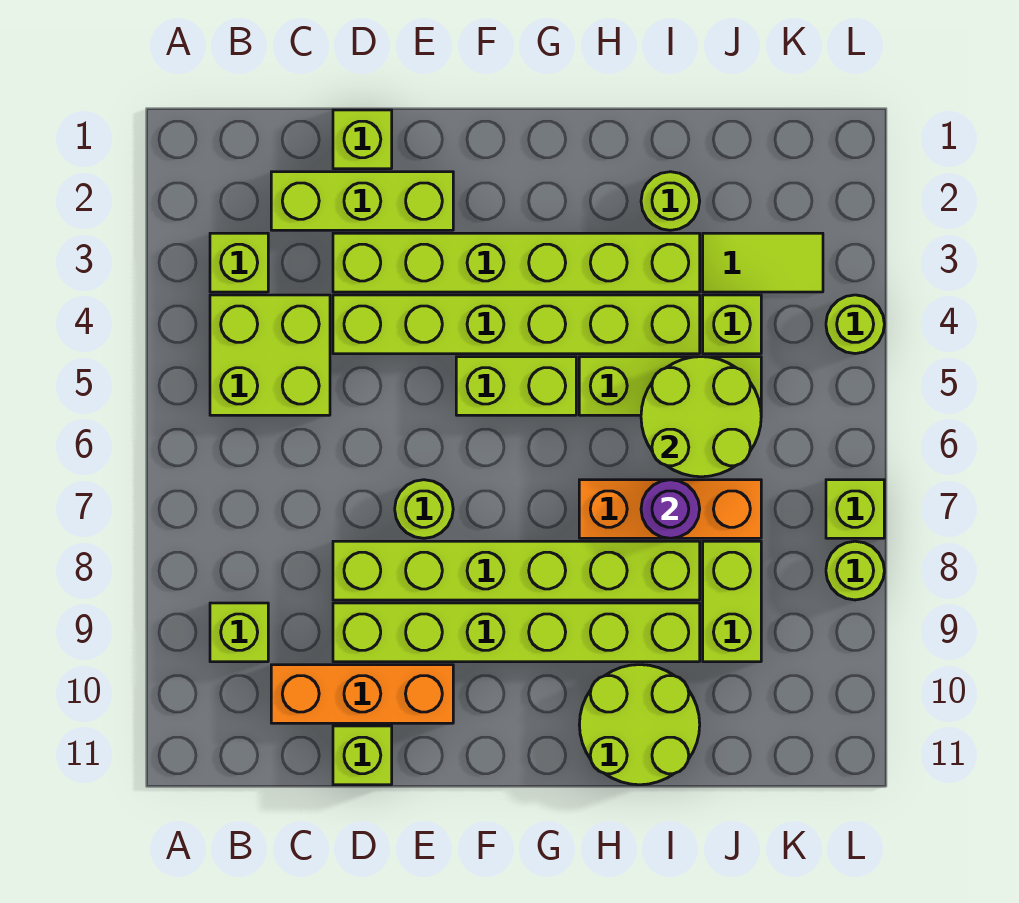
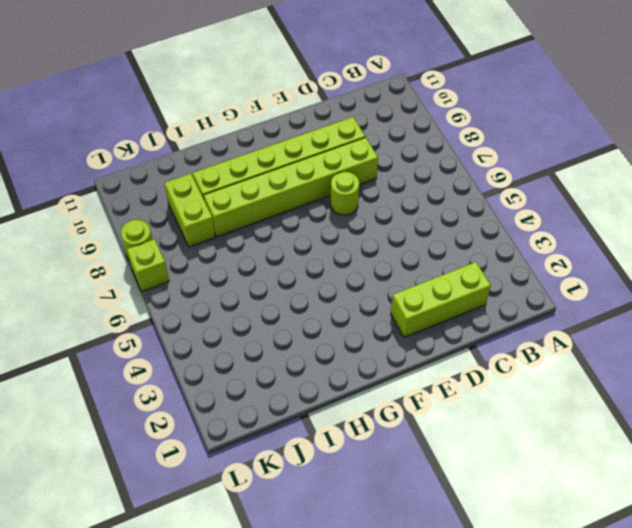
none -> lime 1x1 brick [210,233,268,292]
none -> lime 2x2 brick [210,295,330,415]
none -> lime 1x1 brick [210,603,268,662]

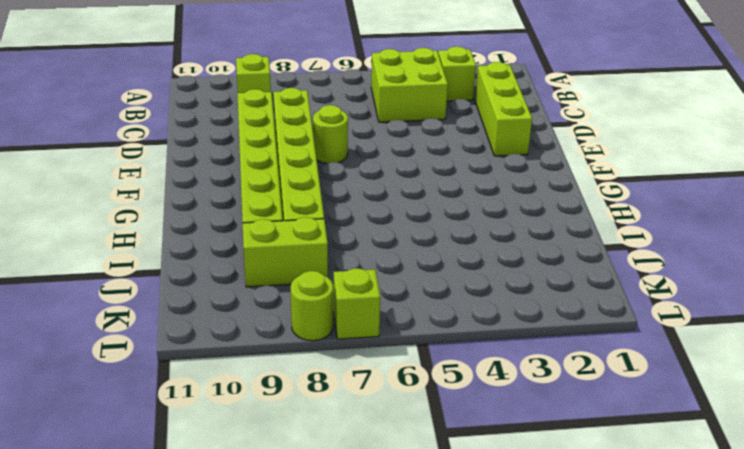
none -> orange 1x3 brick [271,665,453,723]
none -> lime 1x1 brick [333,110,392,169]
none -> lime 1x6 brick [333,233,700,292]

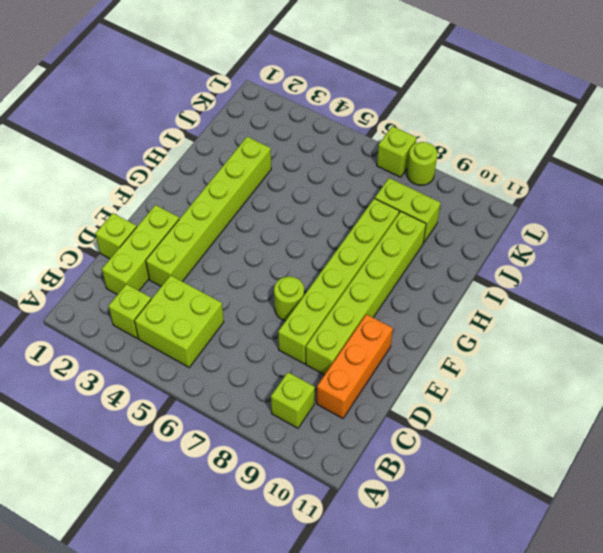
none -> lime 1x6 brick [333,295,700,354]
none -> lime 1x1 brick [333,726,392,785]
none -> lime 1x2 brick [456,357,576,415]

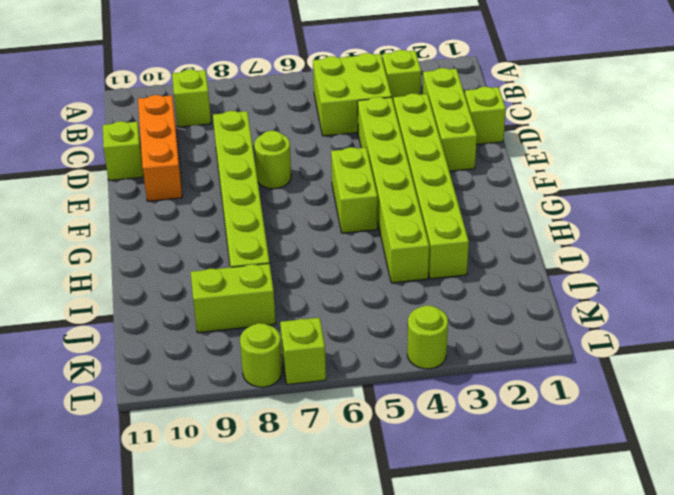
none -> lime 1x6 brick [333,603,700,662]
none -> lime 1x3 brick [579,357,761,415]
none -> orange 1x3 brick [579,480,761,538]

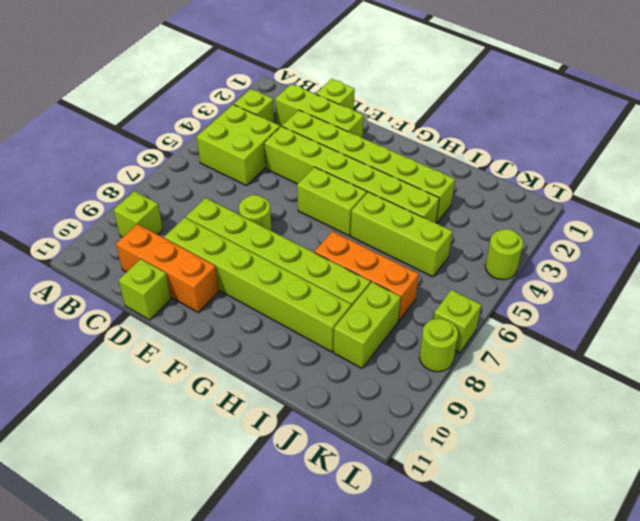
none -> lime 2x2 round brick [579,665,700,785]
none -> lime 1x1 round brick [641,172,700,230]
none -> lime 1x2 tile [703,233,823,292]

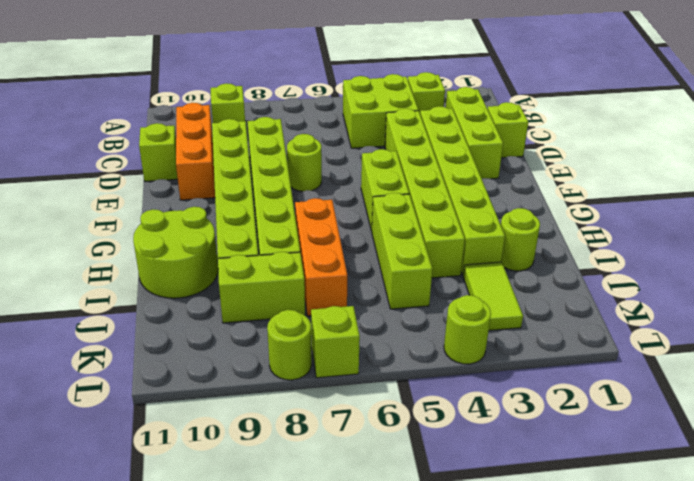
none -> lime 1x1 brick [703,295,761,354]
none -> lime 2x2 round brick [641,357,761,477]
none -> purple 1x1 round brick [641,480,700,538]

